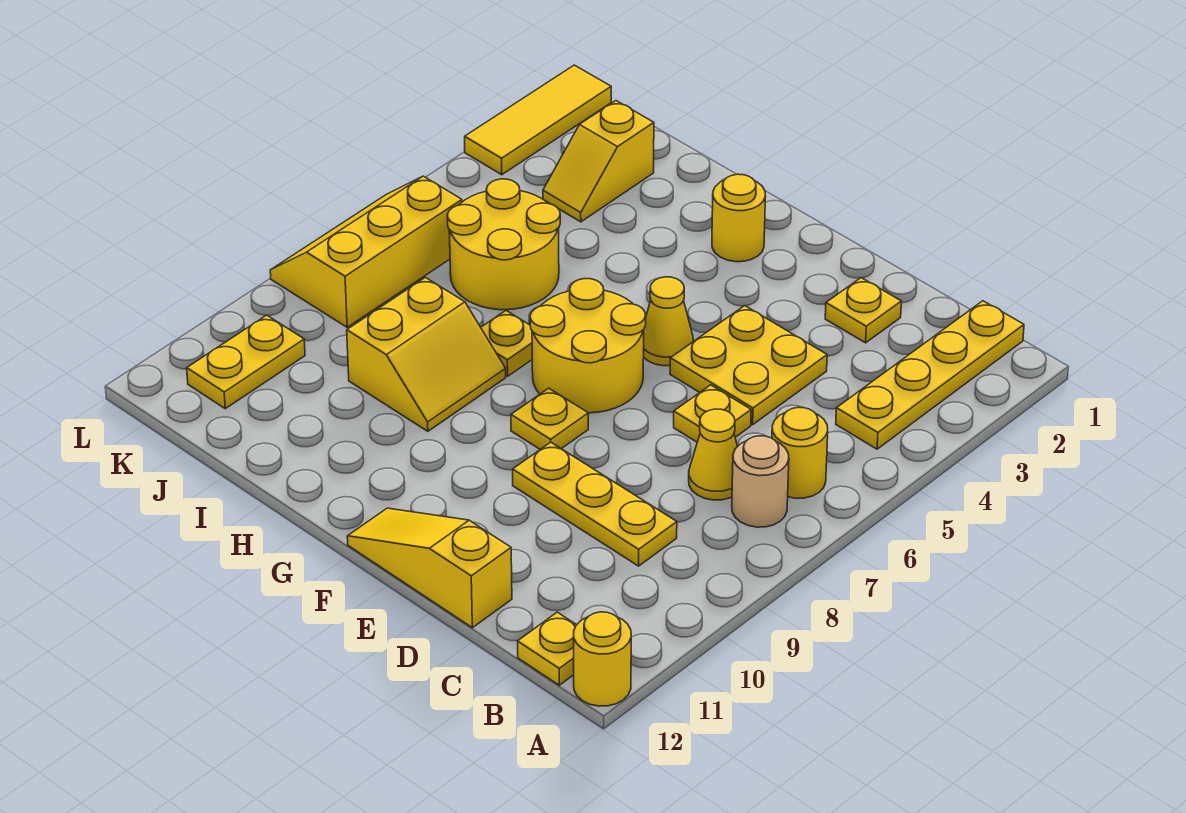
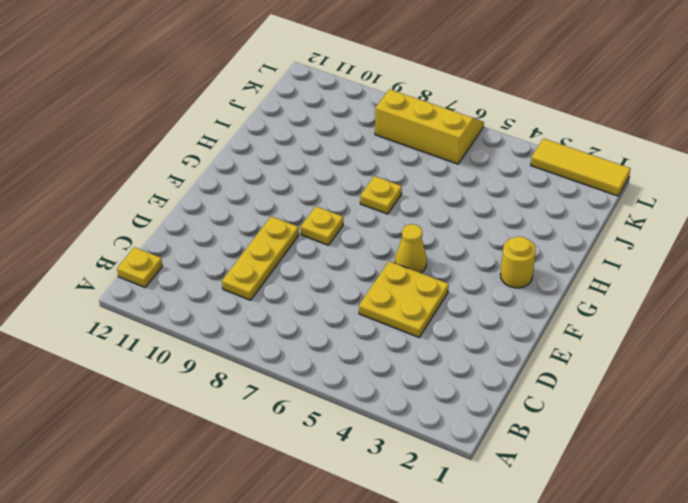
none -> yellow 1x1 round brick [574,612,631,706]
none -> yellow 1x4 plate [836,301,1024,449]
none -> yellow 1x1 round brick [772,407,828,498]

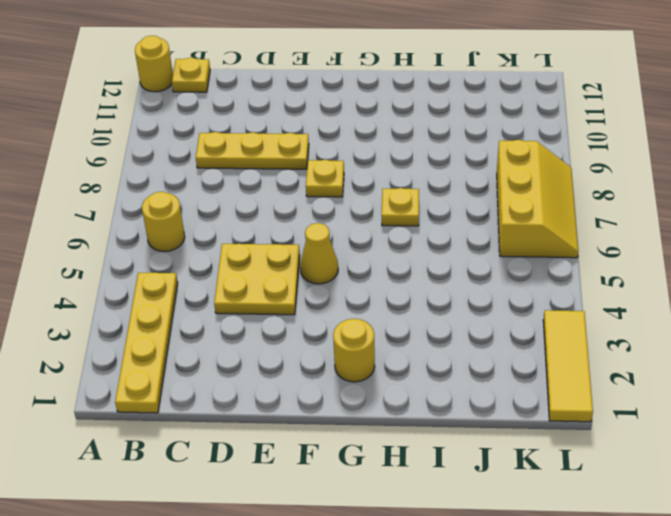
none -> tan 1x1 round brick [732,436,789,527]
none -> yellow 1x1 cone [689,409,738,500]
none -> yellow 1x1 plate [825,278,901,343]

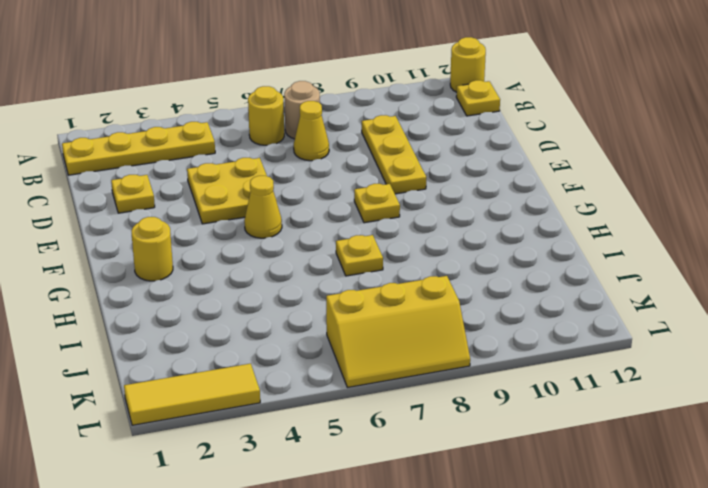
none -> yellow 1x1 plate [674,385,751,442]
none -> yellow 1x3 slope [347,508,512,628]
none -> yellow 2x2 round brick [530,279,646,413]

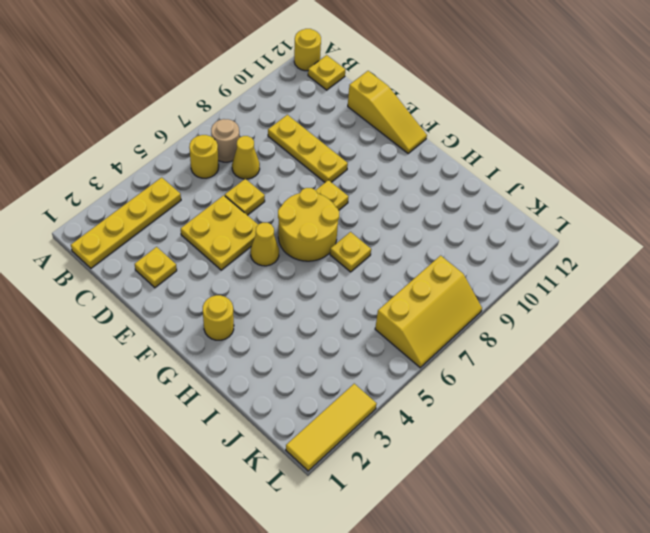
none -> yellow 2x2 slope [347,277,506,431]
none -> yellow 2x2 round brick [447,179,560,310]
none -> yellow 1x2 slope [543,101,654,222]

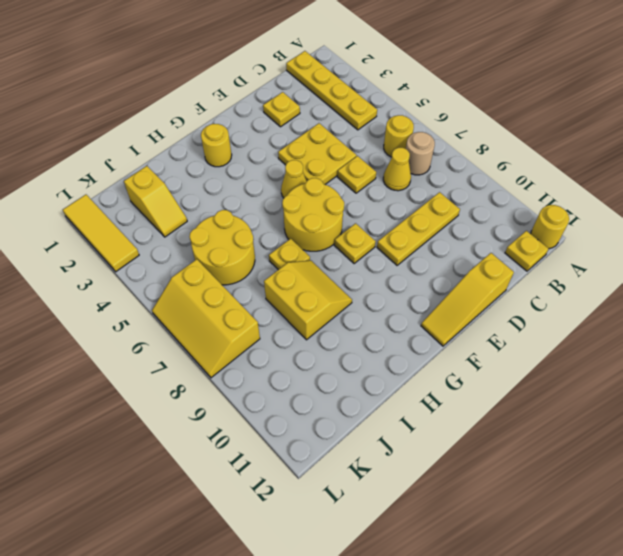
none -> yellow 1x2 plate [187,315,305,409]

